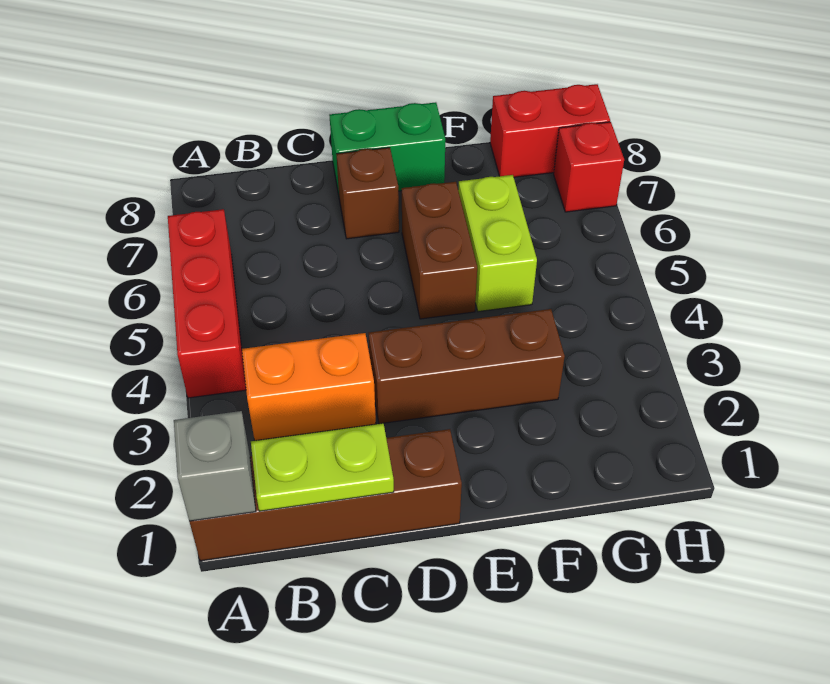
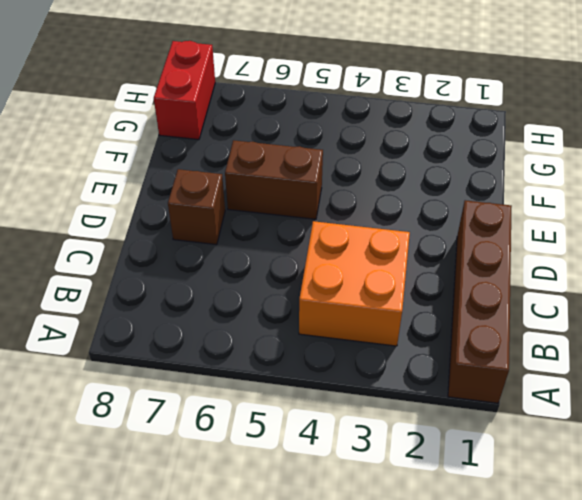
orange 2x2 brick [299,221,410,346] -> orange 1x2 brick [242,333,376,441]
none -> red 1x3 brick [168,209,246,398]
none -> brown 1x3 brick [369,309,565,424]
none -> green 1x2 brick [329,102,445,195]

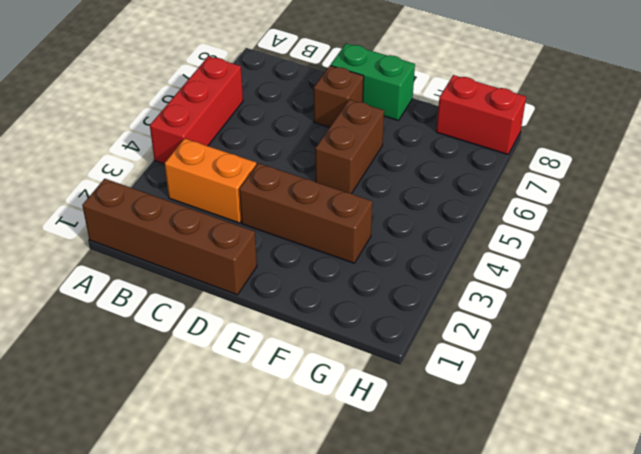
none -> lime 1x2 brick [458,175,537,312]
none -> red 1x1 brick [554,122,624,212]
none -> grey 1x1 brick [174,411,256,521]

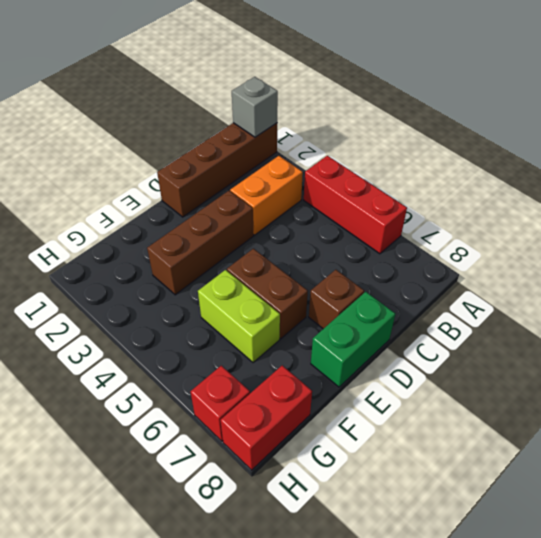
none -> lime 1x2 plate [251,423,394,511]

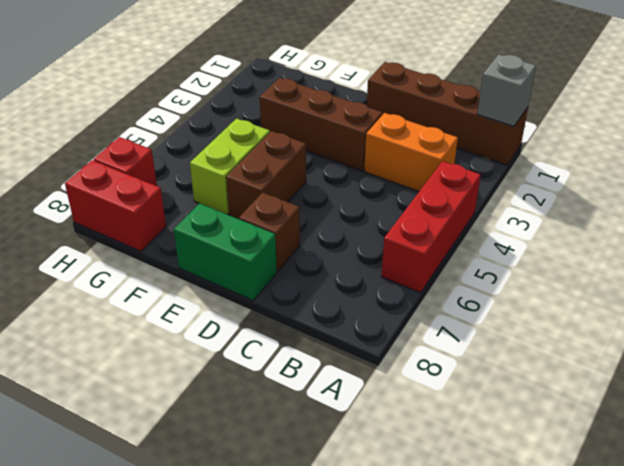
none -> lime 1x2 plate [251,423,394,511]

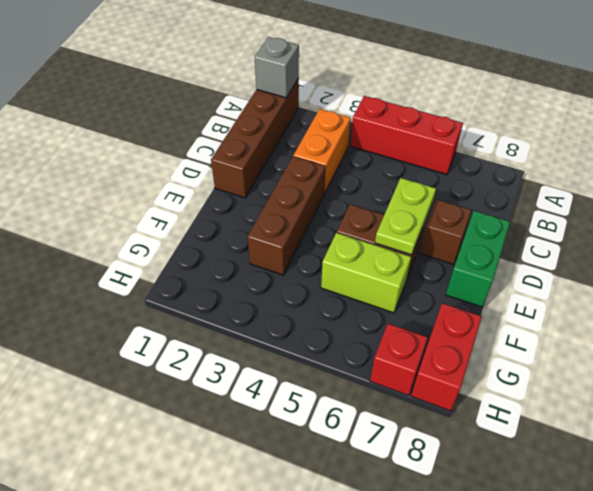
lime 1x2 plate [375,178,436,255] -> lime 1x2 plate moved to [251,423,394,511]

